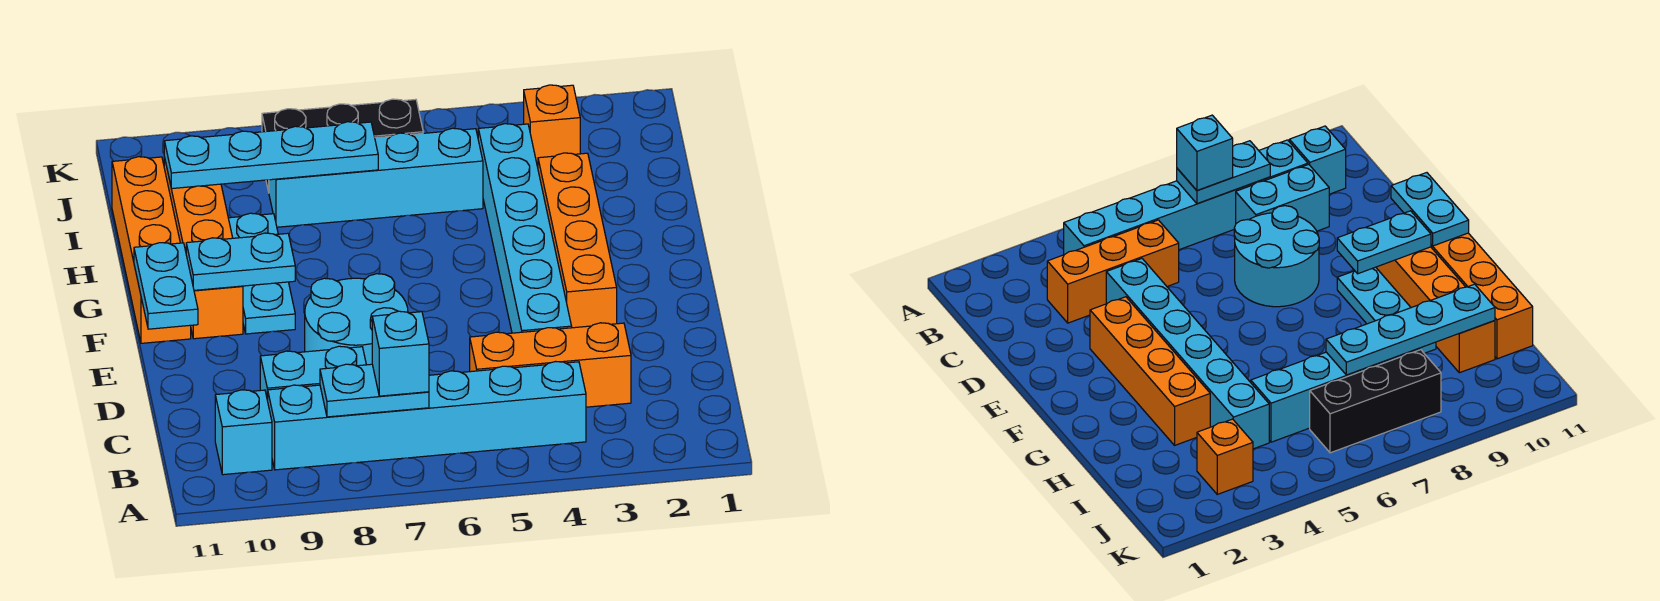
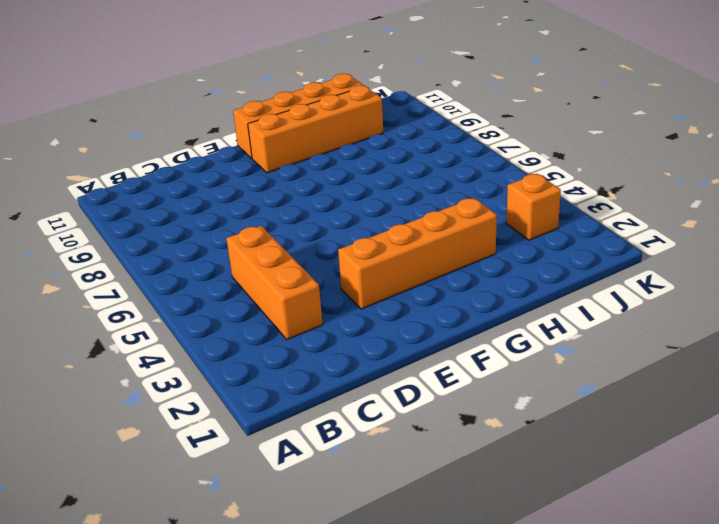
none -> cyan 1x6 brick [268,362,586,470]
none -> cyan 1x1 brick [215,390,272,475]
none -> cyan 1x2 brick [260,346,366,401]

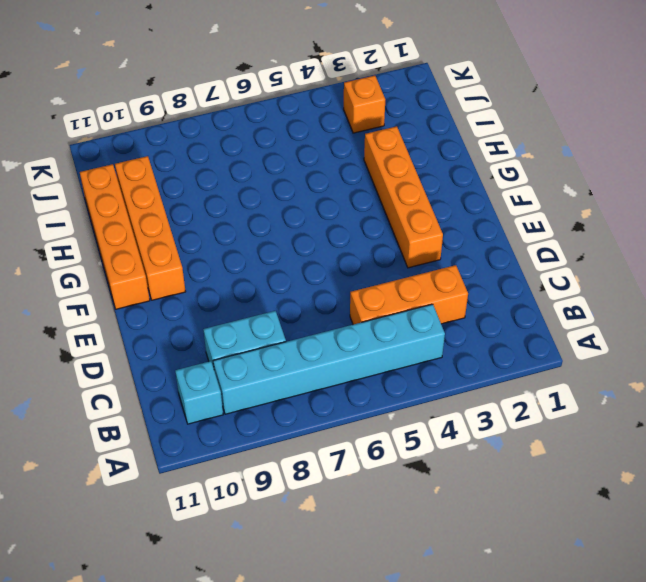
none -> cyan 1x6 brick [478,124,572,333]
none -> cyan 2x2 round brick [305,274,408,365]
none -> cyan 1x3 plate [228,213,295,334]

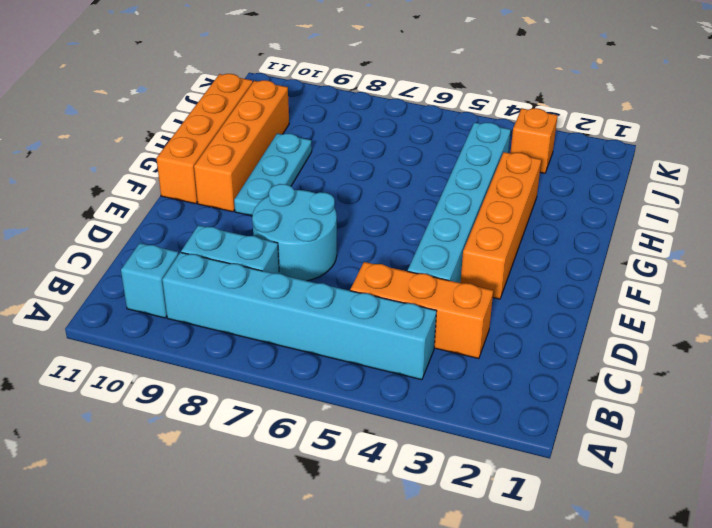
none -> cyan 1x4 brick [269,128,483,227]
none -> black 1x3 brick [262,99,423,192]
none -> cyan 1x2 plate [320,364,429,417]

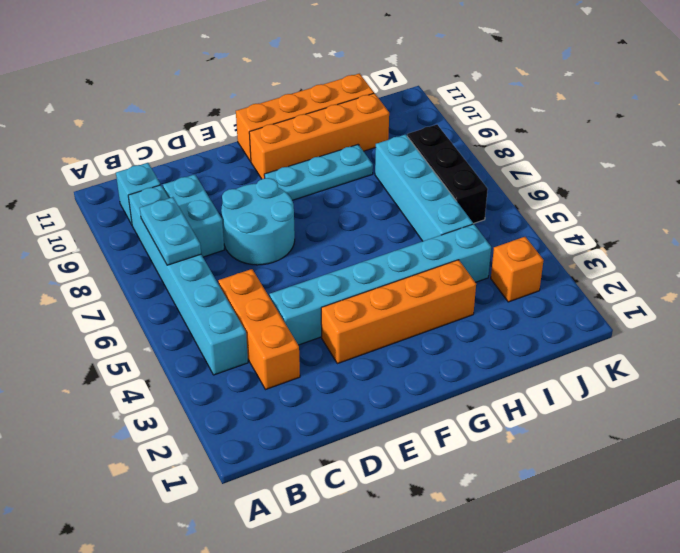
none -> cyan 1x2 plate [134,243,198,329]
none -> cyan 1x2 plate [186,233,295,290]
none -> cyan 1x4 plate [164,122,378,189]

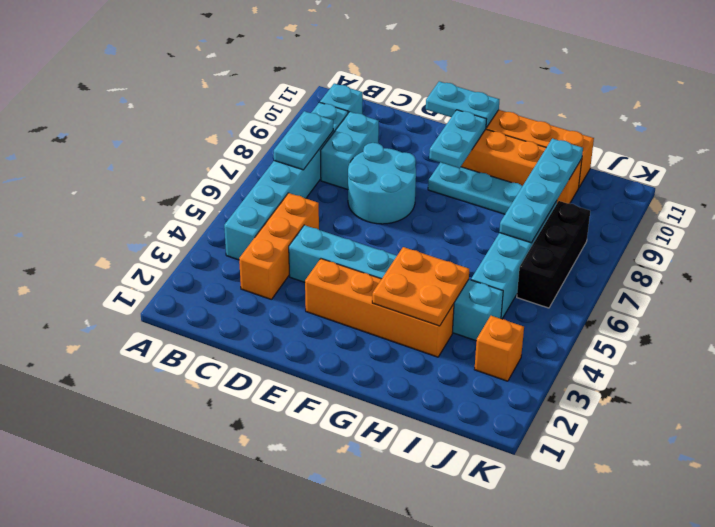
orange 2x2 plate [372,247,469,326] -> none
none -> cyan 1x1 brick [372,311,429,396]

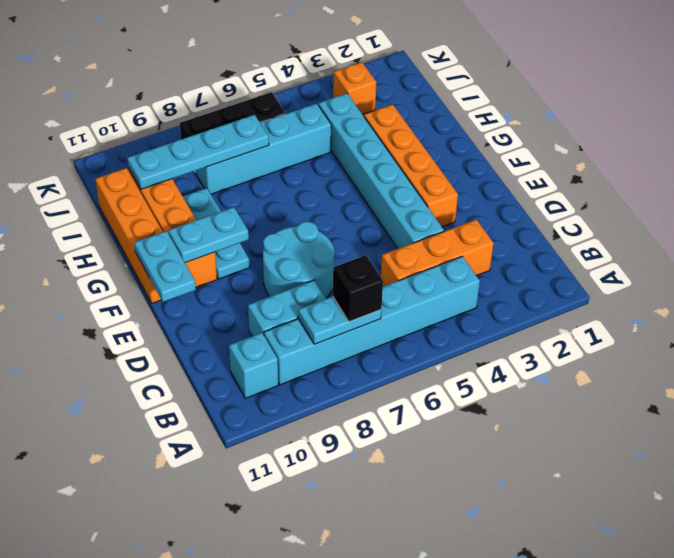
black 1x1 brick [333,255,383,322] -> cyan 1x1 brick [372,311,429,396]

